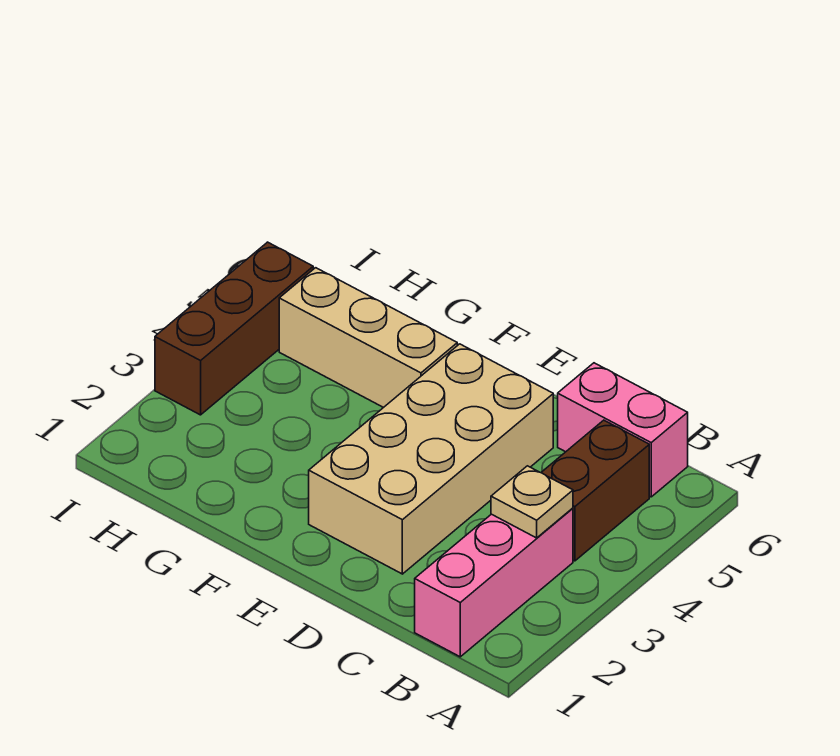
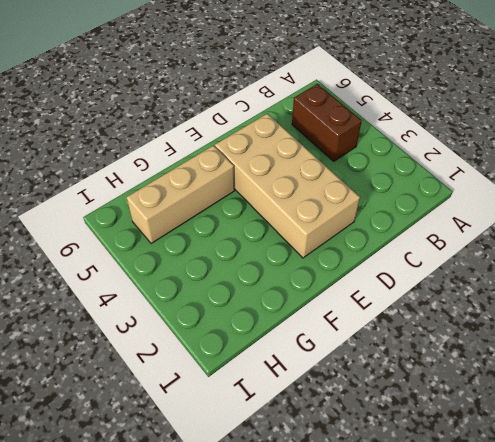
none -> pink 1x3 brick [415,508,573,657]
none -> pink 1x2 brick [558,363,688,497]

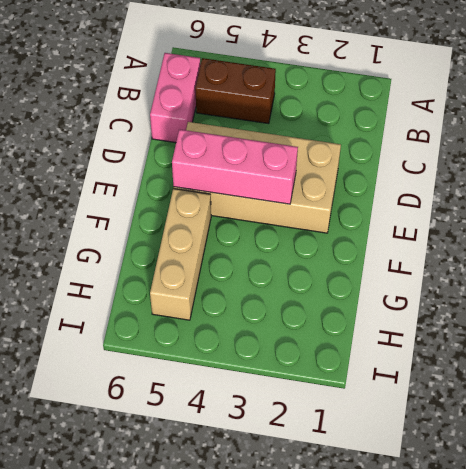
pink 1x3 brick [172,129,298,204] -> pink 1x3 brick moved to [415,508,573,657]
none -> brown 1x3 brick [155,242,313,415]
none -> tan 1x1 plate [491,466,573,538]

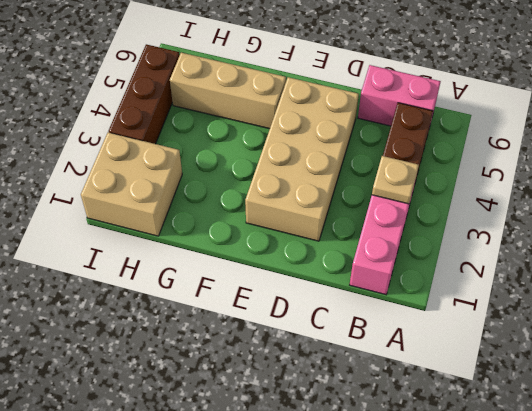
tan 2x2 brick [81,132,182,236] -> none

